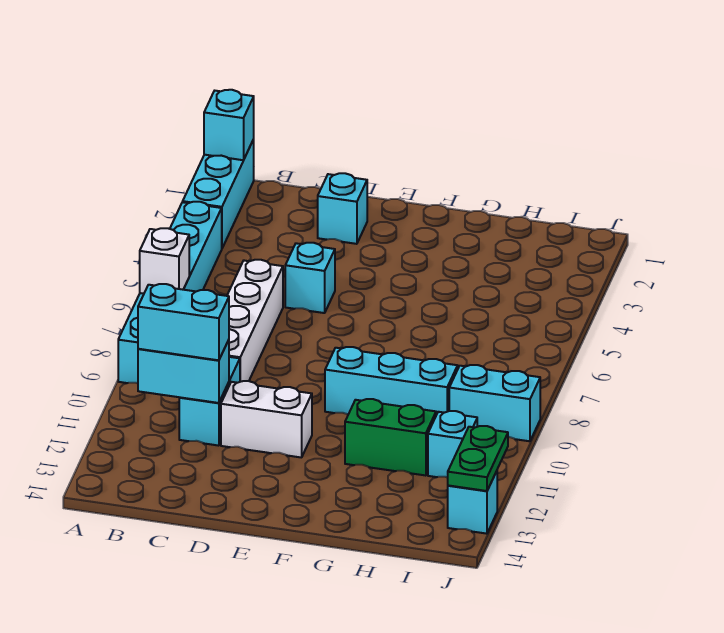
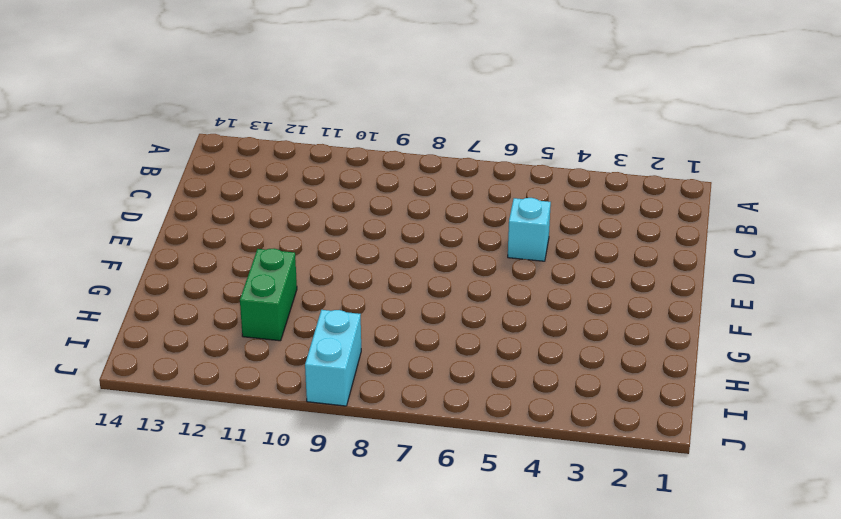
none -> cyan 1x3 brick [183,140,254,248]
none -> cyan 1x6 brick [118,202,222,383]
none -> white 1x4 brick [227,260,283,382]

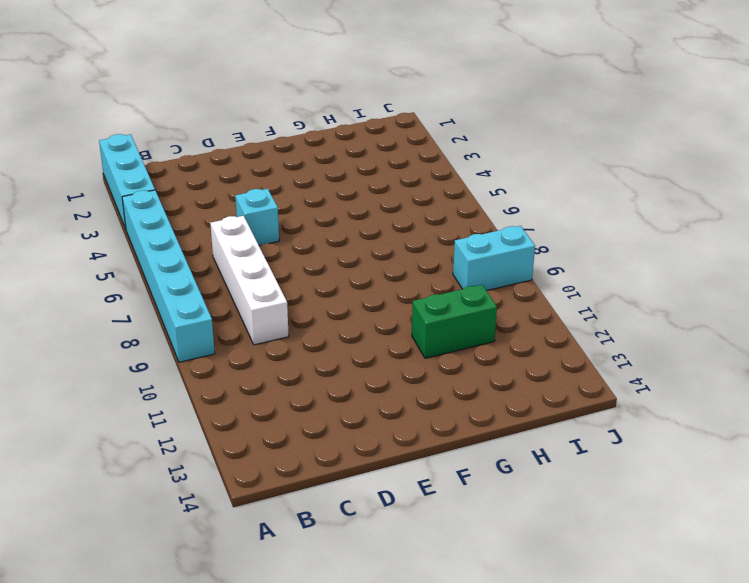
none -> cyan 1x2 brick [179,357,240,446]
none -> cyan 1x1 brick [318,173,367,244]
none -> white 1x2 brick [221,381,312,458]

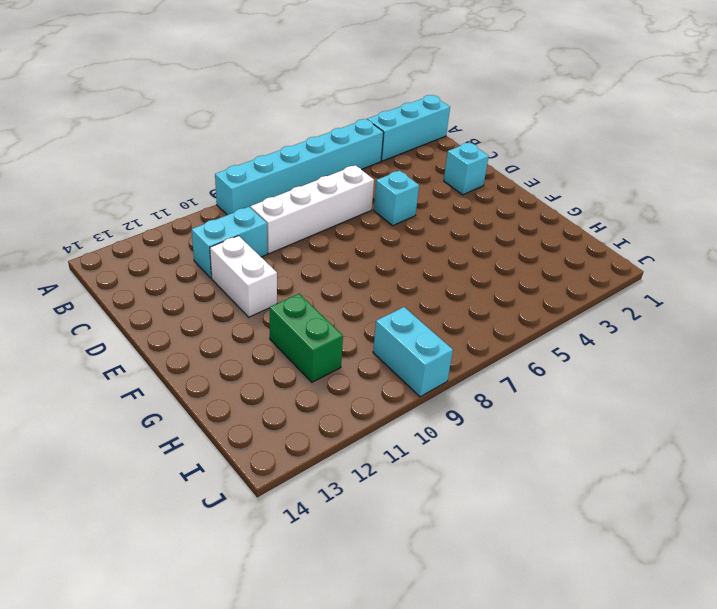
none -> cyan 1x3 brick [325,347,458,415]
none -> cyan 1x1 brick [428,411,477,478]
none -> cyan 1x1 brick [448,471,497,534]

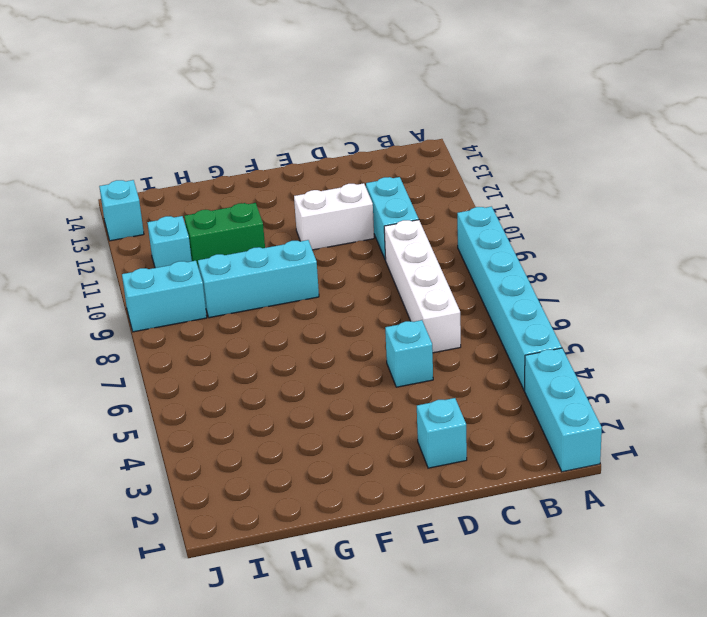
none -> cyan 1x1 brick [204,90,254,160]
none -> white 1x1 brick [140,228,189,294]
none -> cyan 1x2 brick [138,340,229,403]

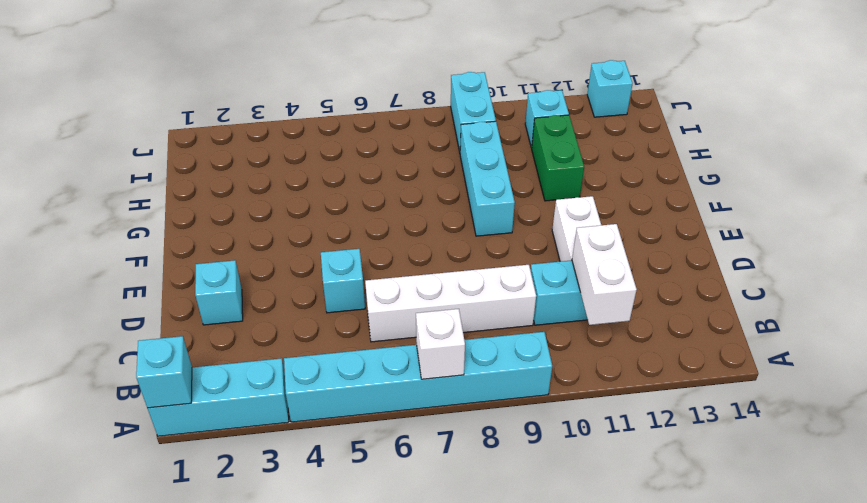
white 1x2 brick [572,224,637,325] -> cyan 1x2 brick [138,340,229,403]
none -> green 1x2 plate [448,426,508,491]
none -> cyan 1x2 brick [138,284,229,360]

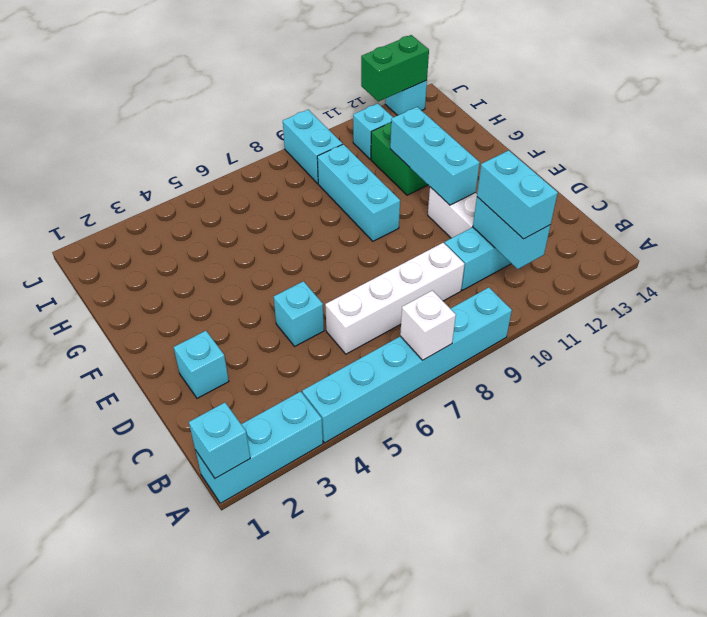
cyan 1x3 brick [390,107,480,205] -> none
green 1x2 brick [361,35,429,101] -> green 1x2 plate [448,426,508,491]

